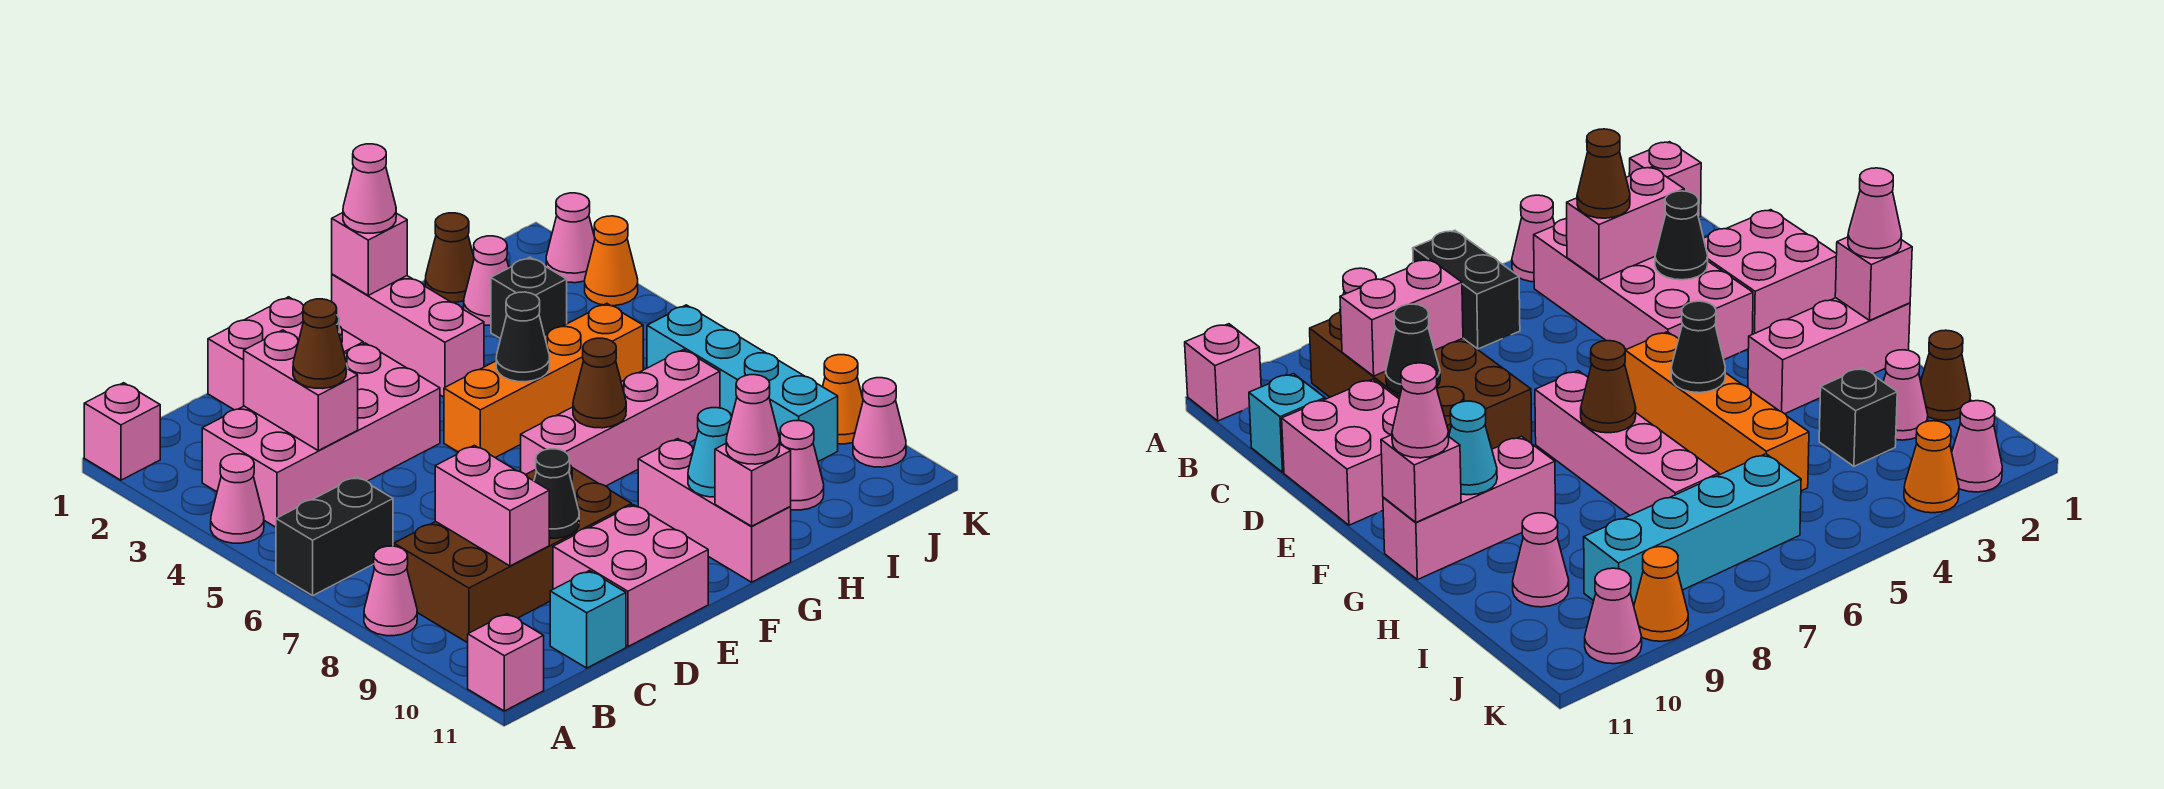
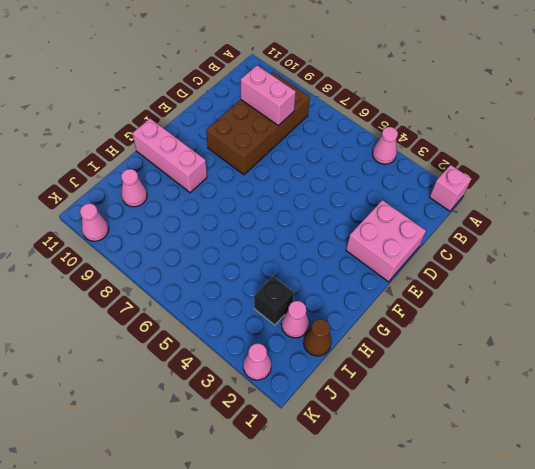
none -> black 1x2 brick [276,477,393,596]
none -> pink 1x1 cone [364,546,417,636]
none -> pink 1x1 brick [468,614,544,711]
none -> pink 2x4 brick [202,343,440,527]

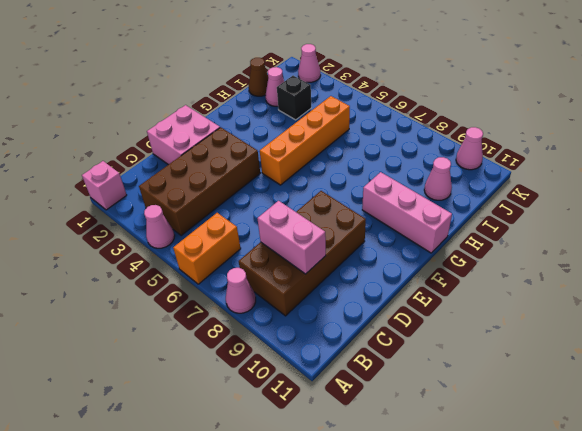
orange 1x2 brick [173,213,241,284] -> black 1x2 brick [276,477,393,596]
brown 2x4 brick [139,127,260,236] -> pink 2x4 brick [202,343,440,527]
none -> pink 1x1 brick [468,614,544,711]
none -> cyan 1x1 brick [550,571,626,668]
none -> pink 2x2 brick [553,505,708,647]
none -> pink 1x4 brick [521,350,720,486]

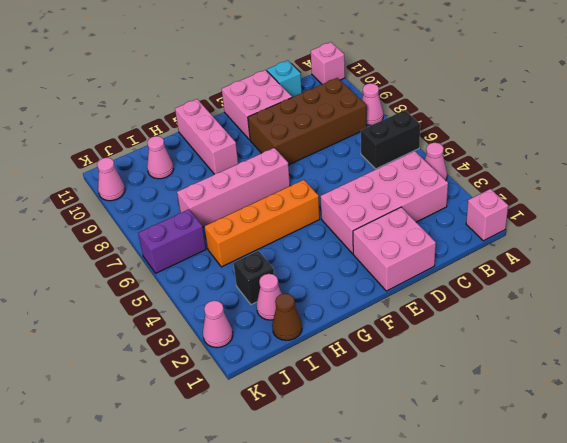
purple 1x2 brick [138,209,206,273] -> cyan 1x4 brick [647,305,838,461]
none -> pink 1x3 brick [332,274,484,397]
none -> orange 1x1 cone [585,216,638,306]
none -> orange 1x1 cone [823,355,863,444]
none -> pink 1x2 brick [244,330,358,451]

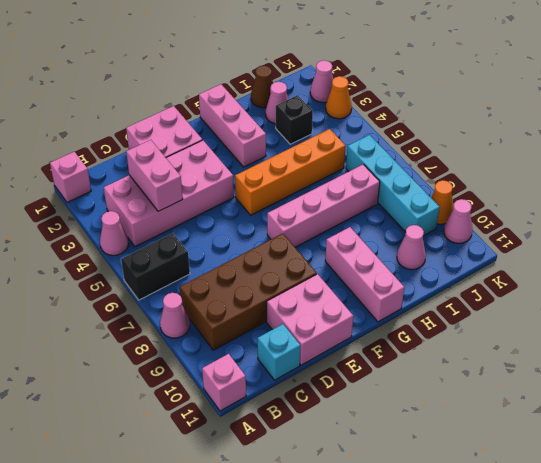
none -> pink 1x2 brick [435,445,549,566]
none -> black 1x1 cone [1655,191,1708,280]
none -> black 1x1 cone [534,449,579,538]
none -> pink 1x1 brick [332,213,407,295]

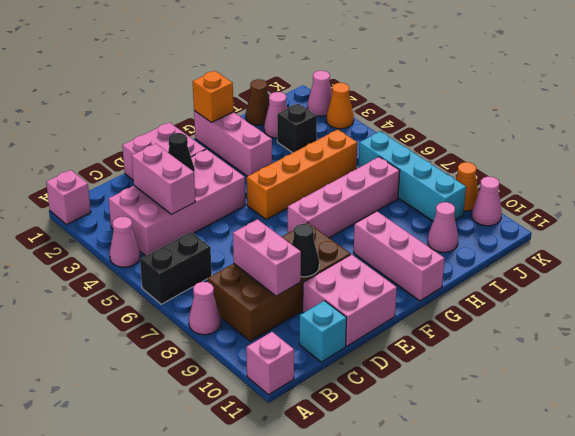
orange 1x1 brick [193,71,234,122] -> pink 1x1 brick [332,213,407,295]
none -> black 1x1 cone [496,292,550,382]
none -> brown 1x1 cone [573,338,626,428]
none -> cyan 1x1 cone [688,408,731,497]
none -> pink 1x1 brick [715,444,791,526]

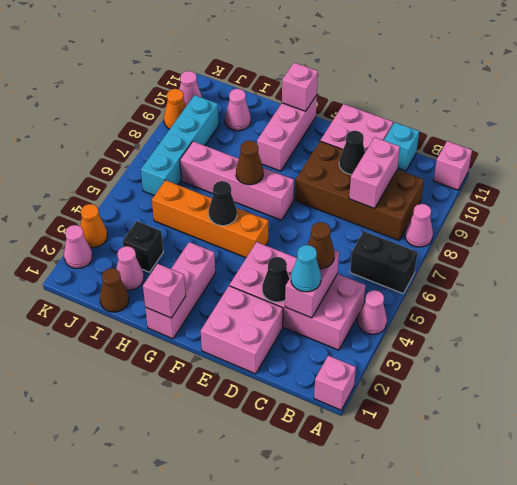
cyan 1x1 cone [291,245,321,292] -> cyan 1x1 cone moved to [688,408,731,497]
none -> pink 1x1 cone [343,144,396,233]
none -> pink 1x1 cone [726,375,780,464]

